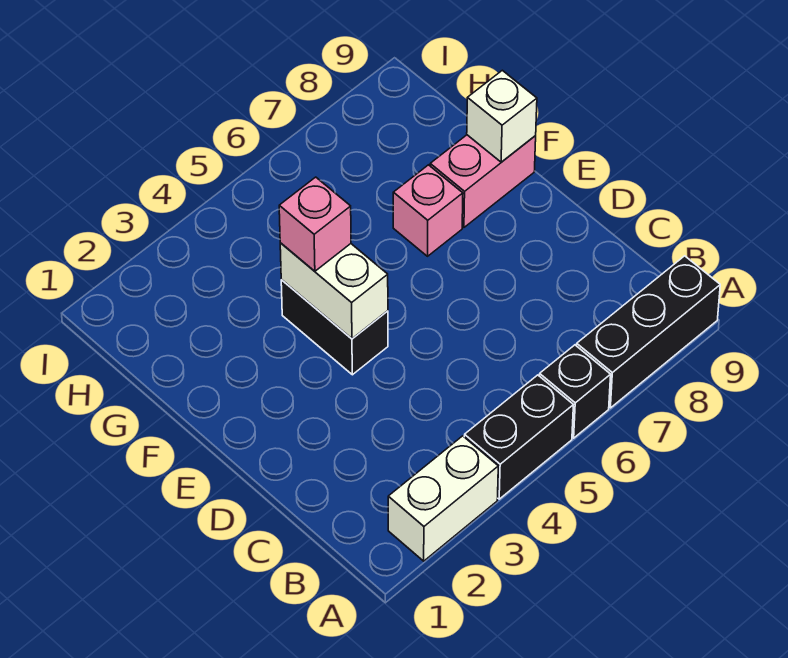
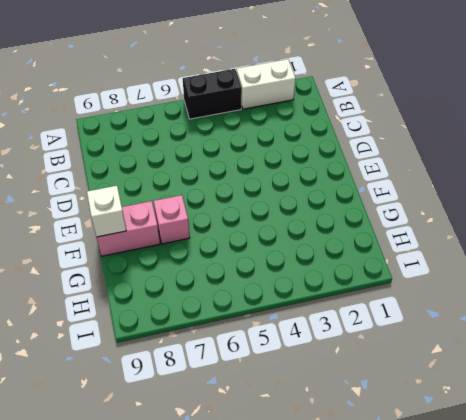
none -> black 1x1 brick [540,345,611,438]
none -> black 1x3 brick [577,256,720,408]

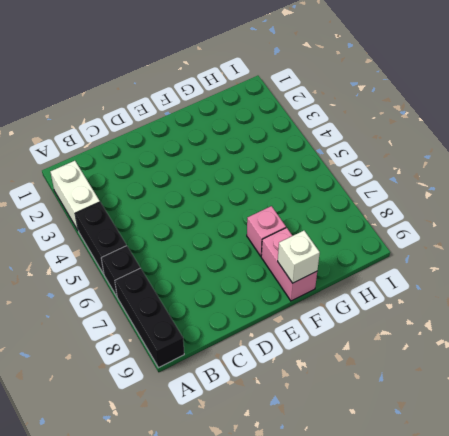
none -> black 1x2 brick [281,280,388,375]
none -> white 1x2 brick [280,243,388,339]

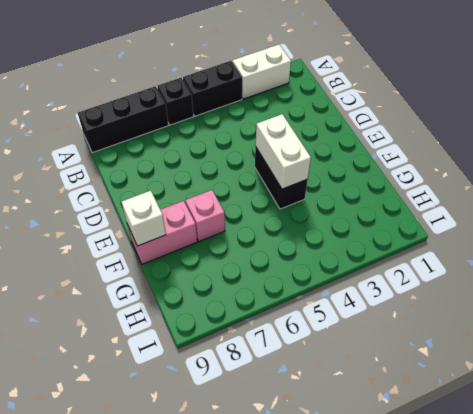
none -> pink 1x1 brick [279,177,351,271]

